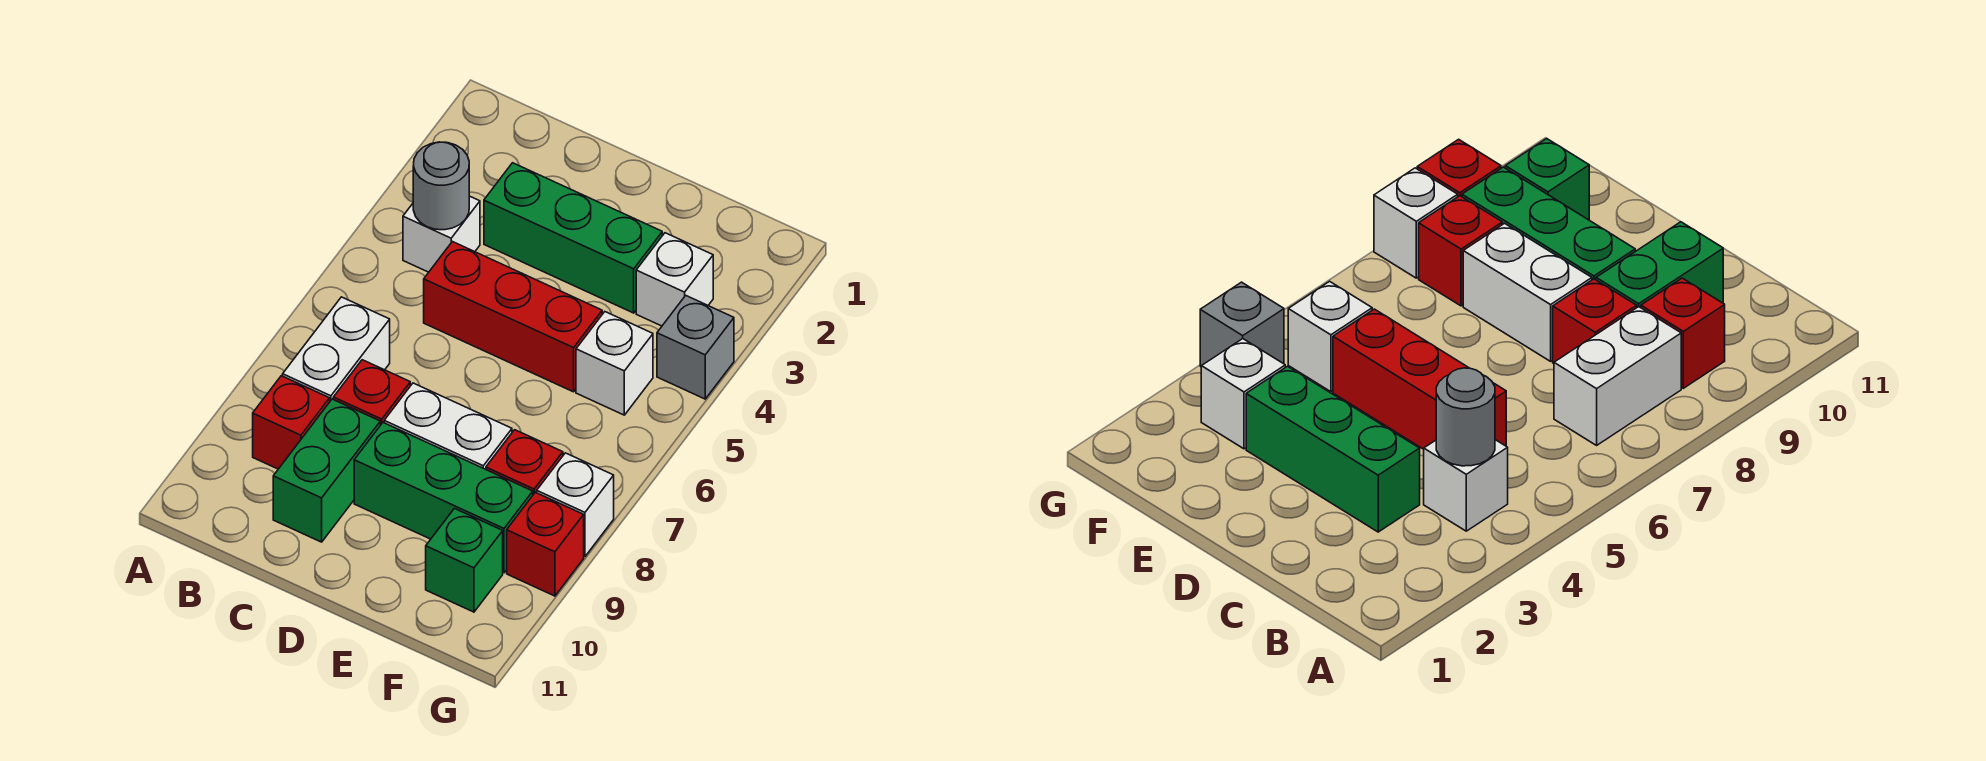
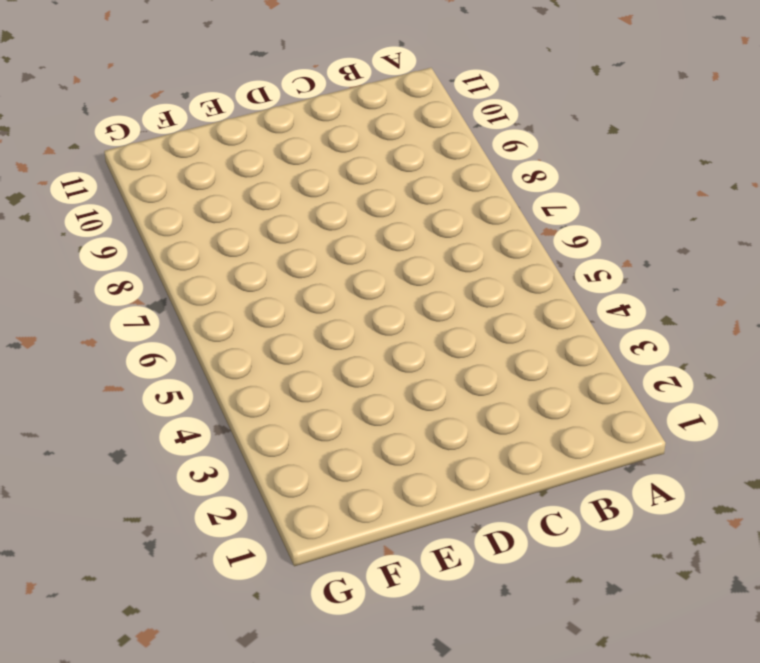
none -> white 1x1 brick [403,196,480,272]
none -> white 1x2 brick [283,297,390,401]
none -> red 1x1 brick [253,376,330,469]

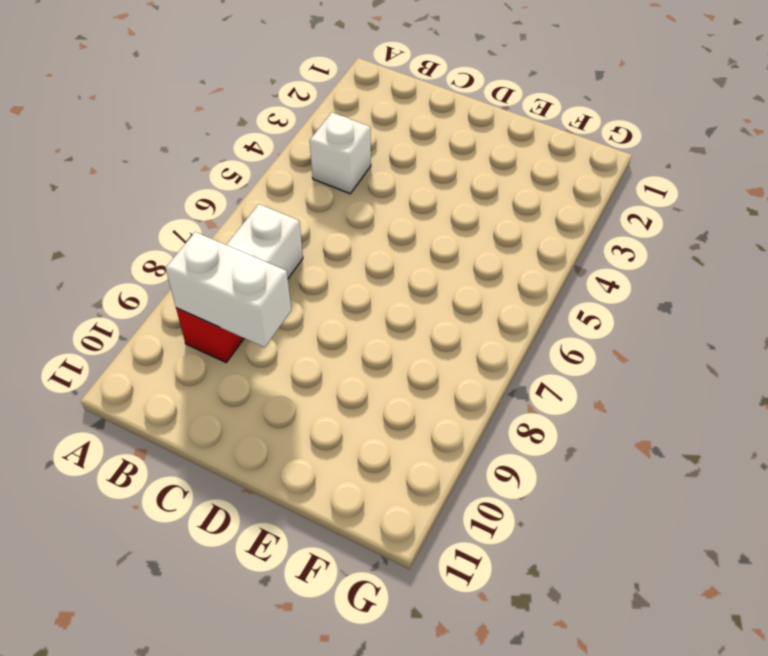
white 1x2 brick [166,232,291,347] -> white 1x2 brick moved to [384,383,512,469]
none -> green 1x3 brick [484,163,662,313]
none -> red 1x3 brick [424,242,602,392]
none -> red 1x1 brick [333,360,410,425]

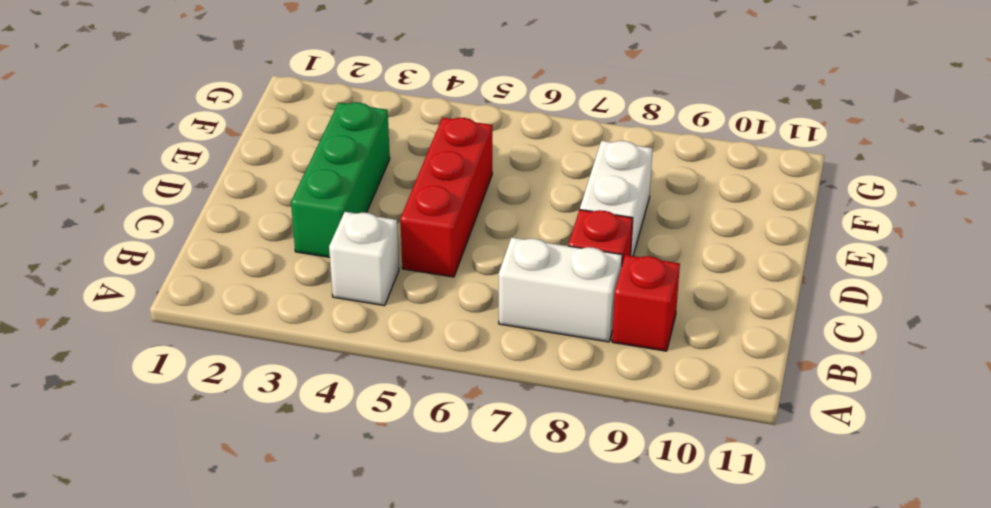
none -> green 1x2 brick [273,399,380,542]
none -> green 1x3 brick [354,423,533,573]
none -> white 1x1 brick [636,233,713,326]

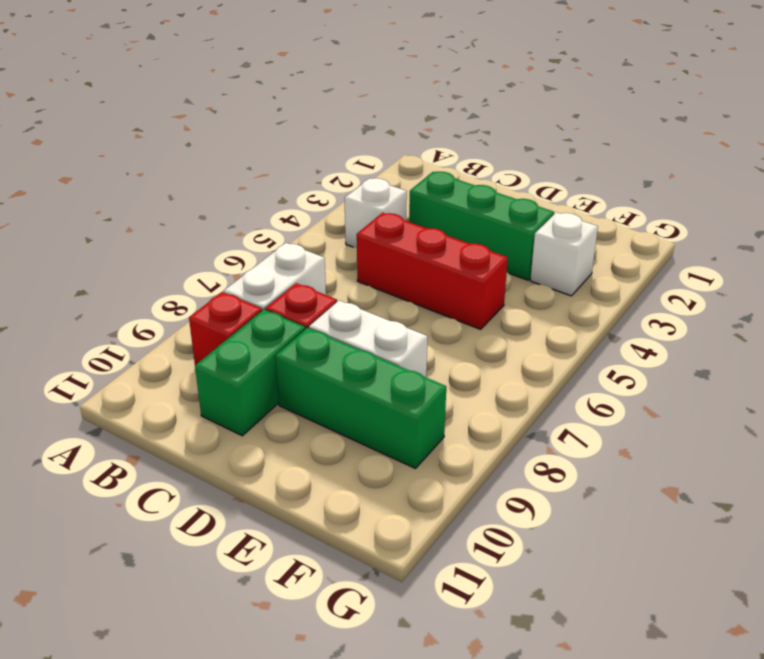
none -> white 1x1 brick [576,312,653,415]
none -> red 1x1 brick [486,430,563,494]
none -> green 1x1 brick [426,509,503,612]

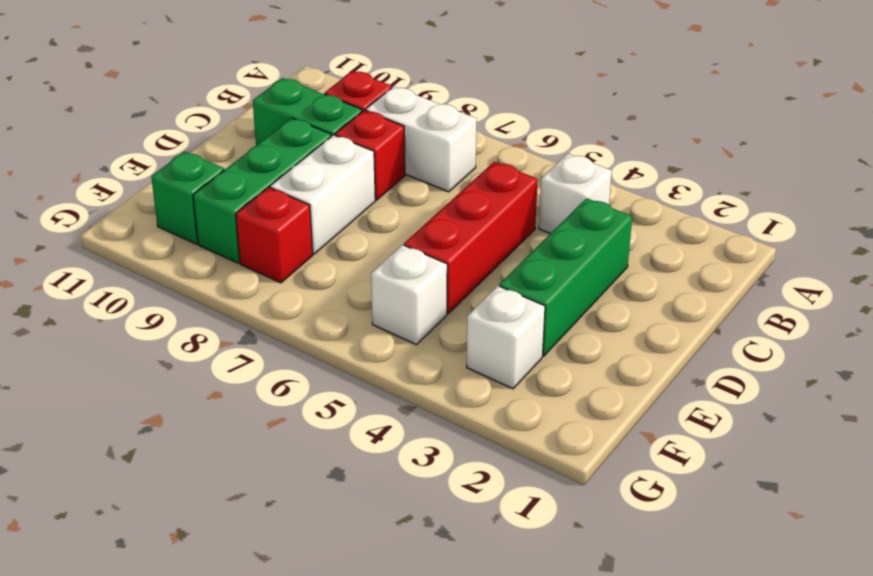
none -> grey 1x1 brick [657,296,734,399]
none -> white 1x1 brick [537,453,614,557]
none -> red 1x1 brick [507,492,584,596]

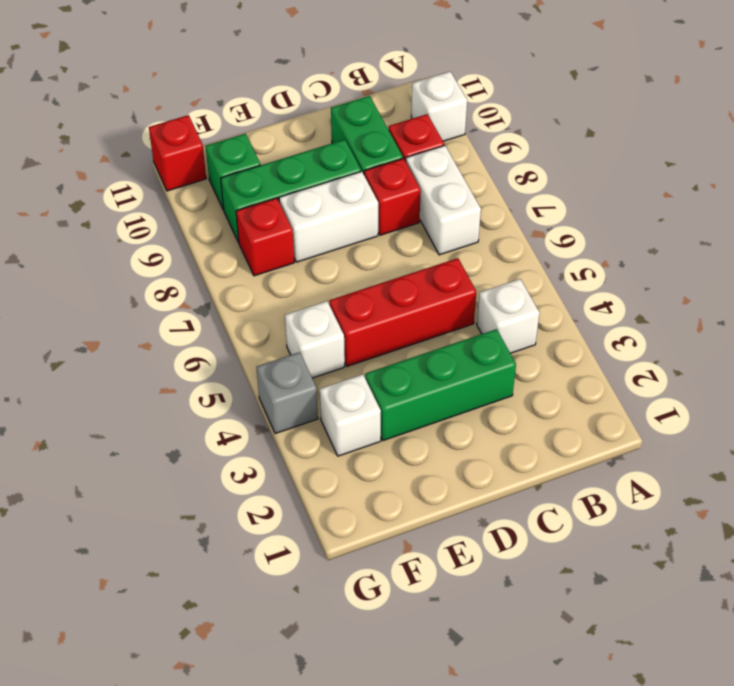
white 1x1 brick [411,72,467,141] -> white 1x1 brick moved to [537,453,614,557]
red 1x1 brick [149,115,206,191] -> red 1x1 brick moved to [507,492,584,596]
none -> grey 1x1 round brick [413,142,469,230]

